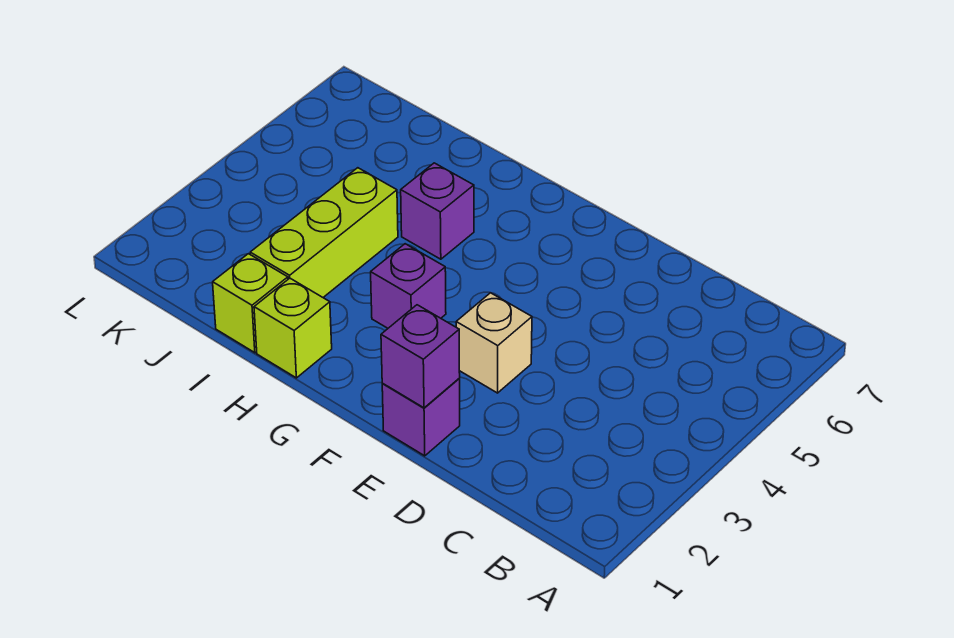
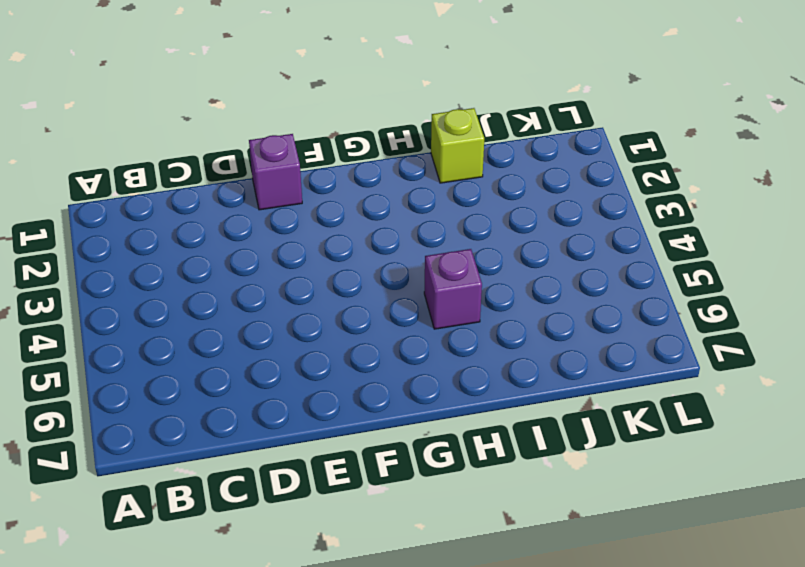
none -> tan 1x1 brick [456,293,532,393]
none -> purple 1x1 brick [371,244,446,328]

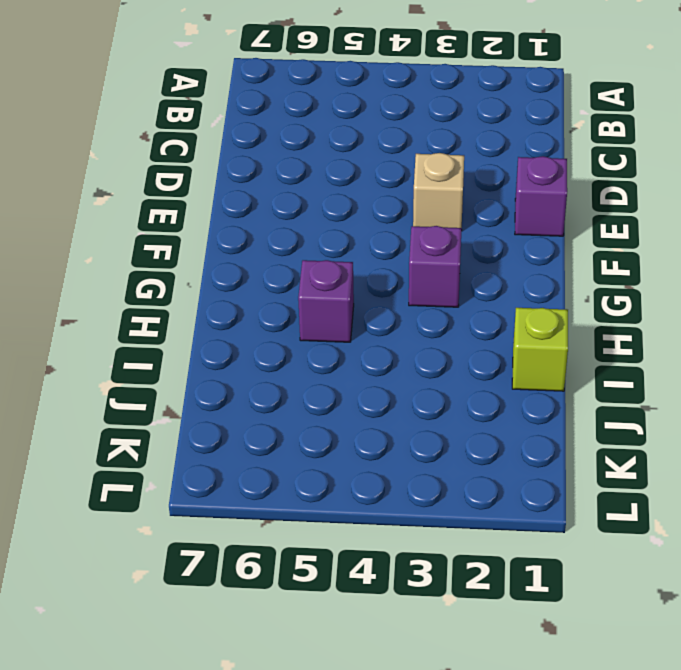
none -> lime 1x1 brick [254,278,332,378]
none -> lime 1x3 brick [250,168,398,297]

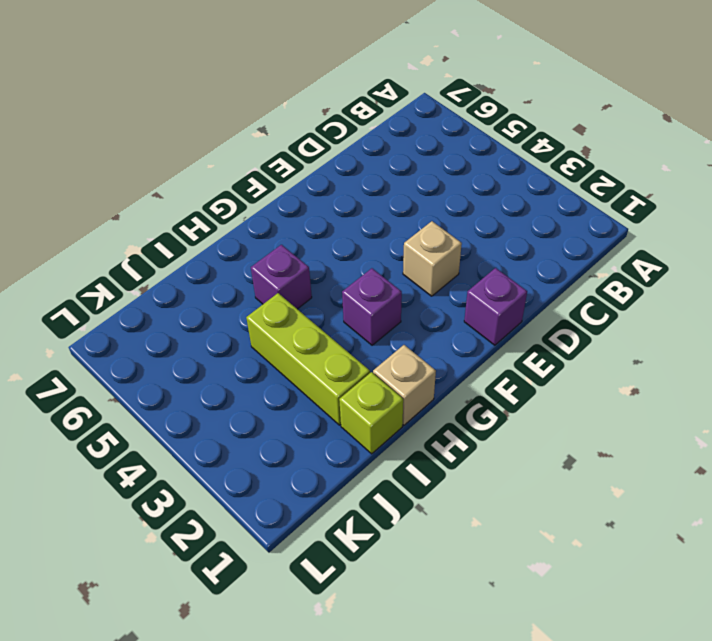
tan 1x1 brick [373,345,436,425] -> lime 1x1 brick [254,278,332,378]
none -> purple 1x1 brick [381,305,460,408]

